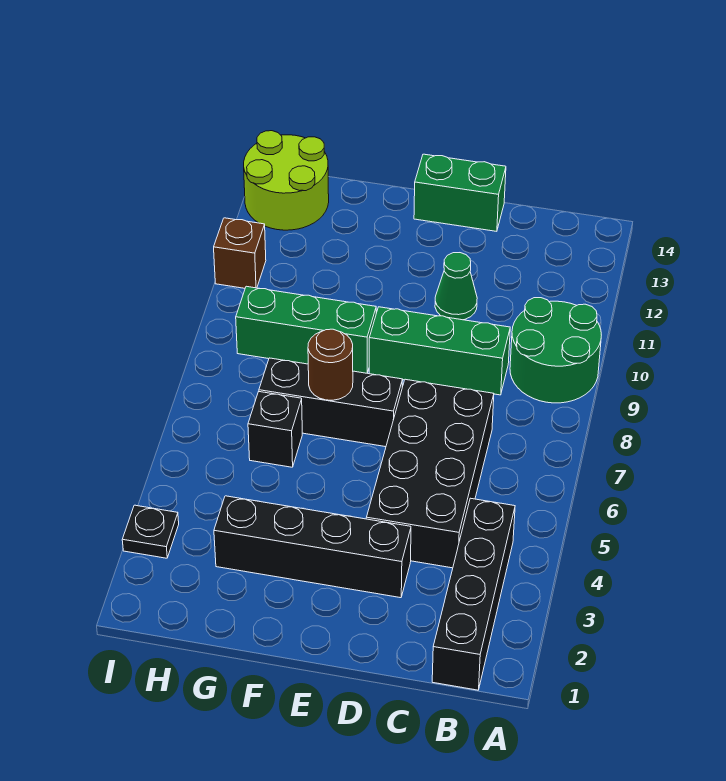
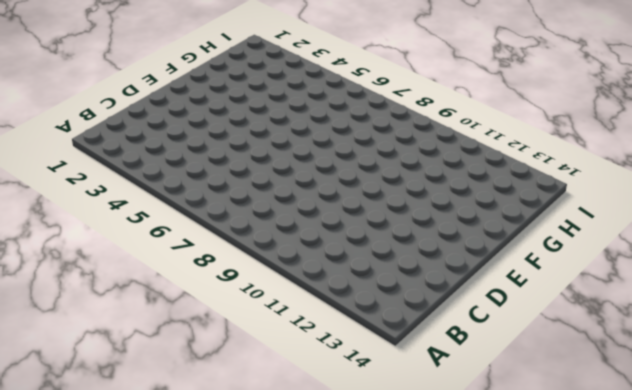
none -> green 2x2 round brick [510,298,601,403]
none -> black 1x4 brick [432,498,515,690]
none -> black 2x4 brick [366,379,494,568]

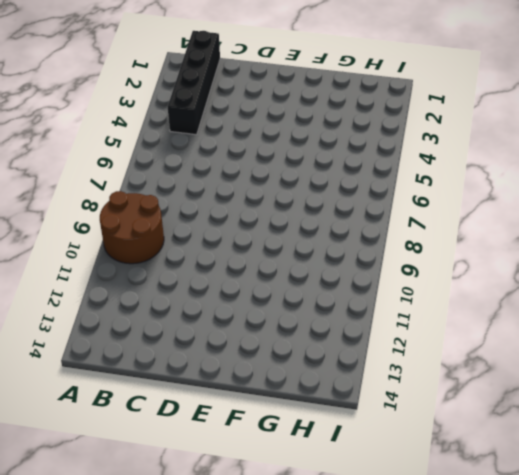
brown 2x2 round brick [100,191,164,264] -> green 2x2 round brick [510,298,601,403]
none -> black 2x4 brick [366,379,494,568]
none -> green 1x3 brick [369,307,510,395]
none -> black 1x4 brick [214,496,411,598]

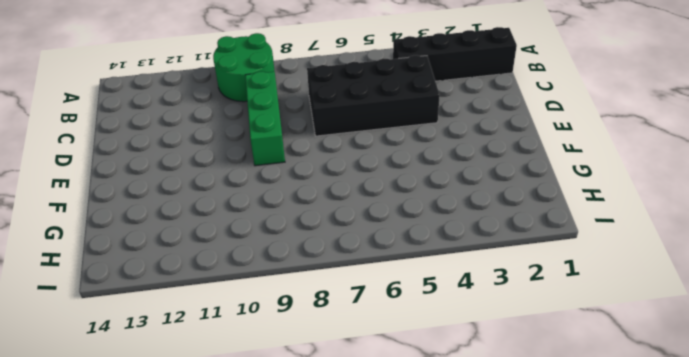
none -> black 1x4 brick [214,496,411,598]
none -> green 1x1 cone [435,253,477,320]
none -> green 1x2 brick [414,154,506,231]

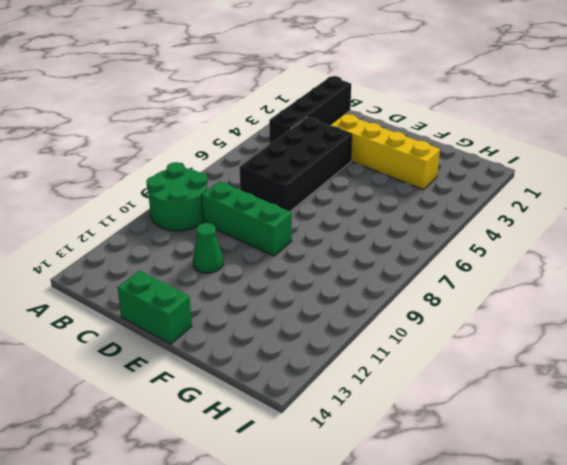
yellow 1x4 brick [330,114,440,189] -> black 1x4 brick [214,496,411,598]
none -> black 1x3 brick [259,358,403,447]
none -> green 1x3 brick [236,286,376,373]
none -> black 1x1 brick [248,392,302,467]

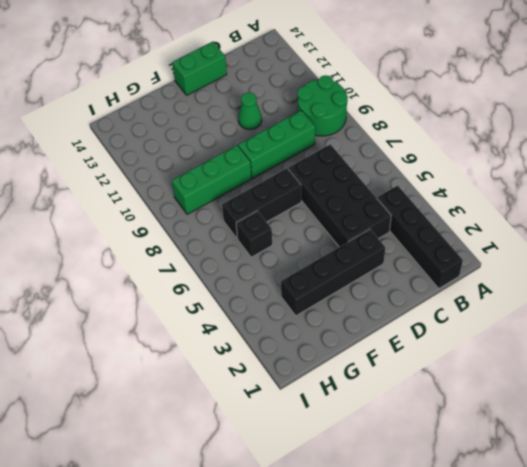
none -> lime 2x2 round brick [244,131,329,230]
none -> black 1x1 plate [122,505,179,558]
none -> brown 1x1 brick [214,218,266,288]

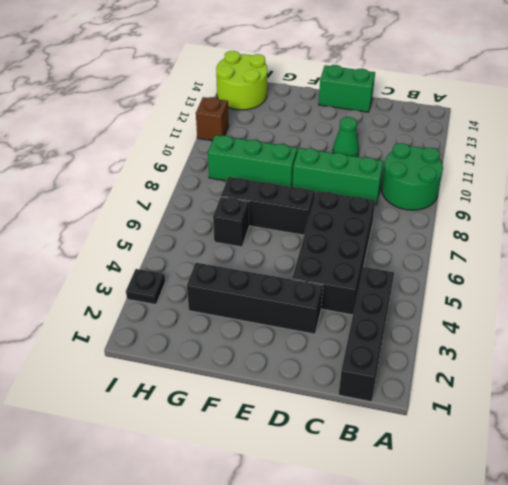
none -> brown 1x1 round brick [308,329,353,400]

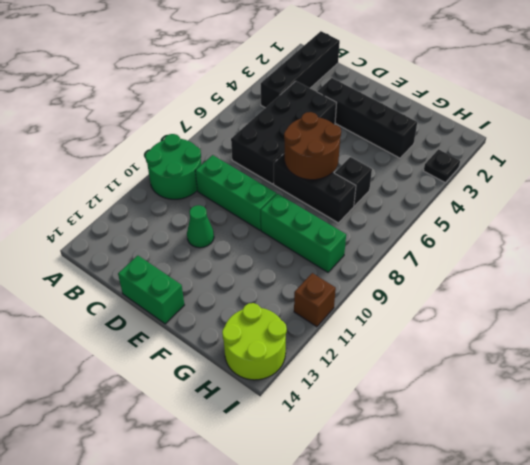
brown 2x2 round brick [284,112,341,180] -> brown 1x1 round brick [308,329,353,400]

